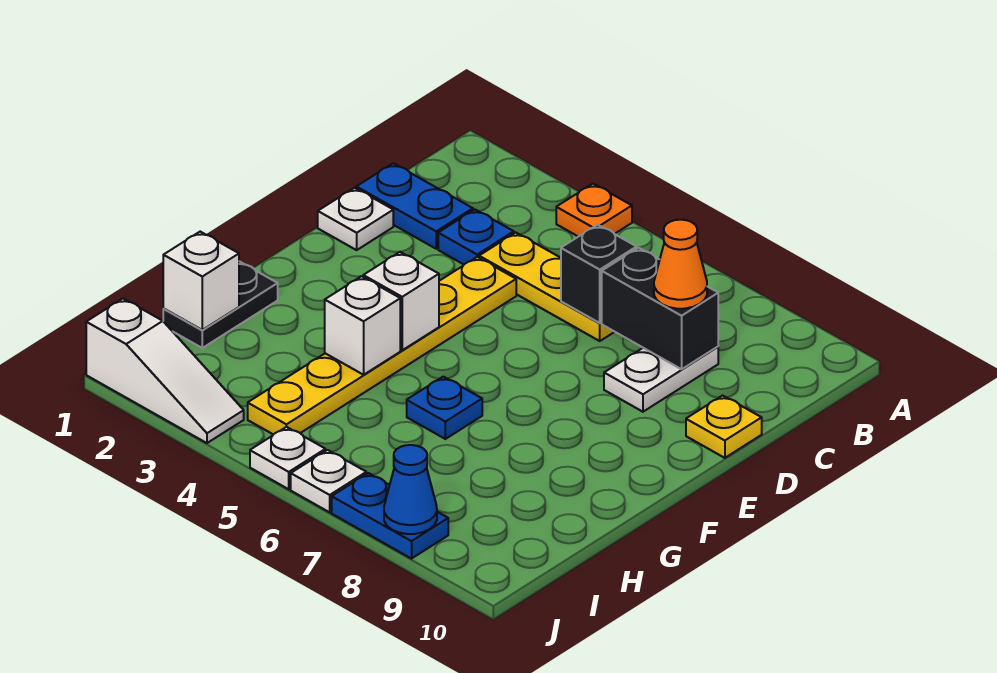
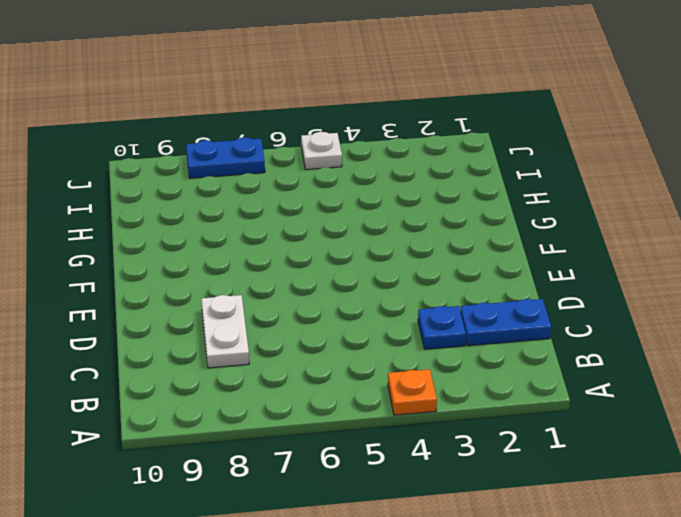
none -> yellow 1x3 plate [479,233,614,341]
none -> white 1x1 plate [318,188,393,250]
none -> yellow 1x6 plate [248,257,516,434]

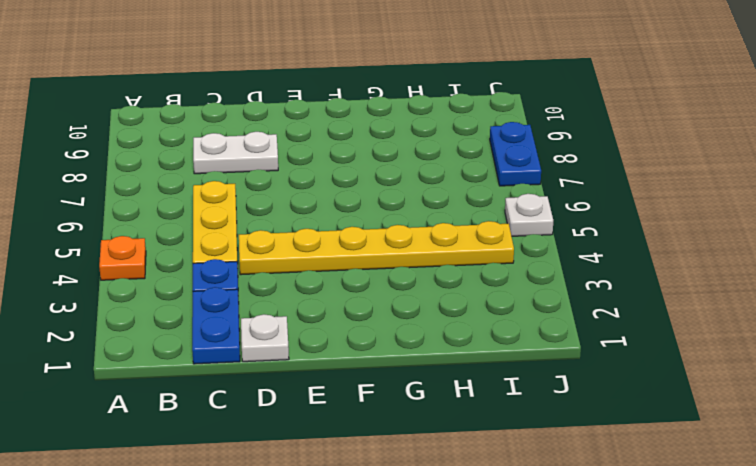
none -> yellow 1x1 plate [686,395,762,458]
none -> black 1x2 plate [163,261,278,348]
none -> blue 1x1 plate [407,377,482,439]

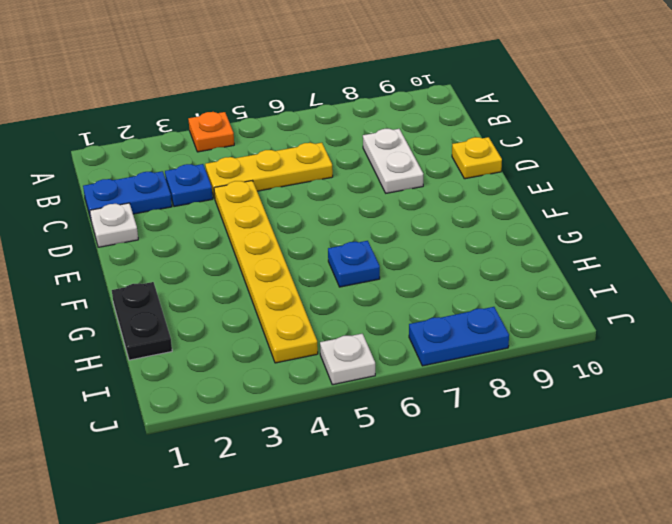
none -> white 1x3 slope [86,299,244,443]
none -> white 1x1 plate [291,450,366,512]
none -> black 1x1 brick [561,225,637,323]

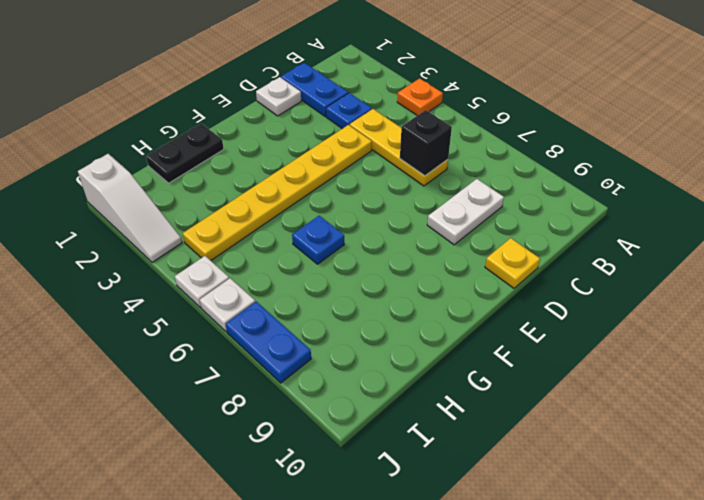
none -> black 1x2 brick [602,248,718,369]
none -> white 1x1 brick [363,252,439,350]
none -> white 1x1 brick [325,276,400,375]

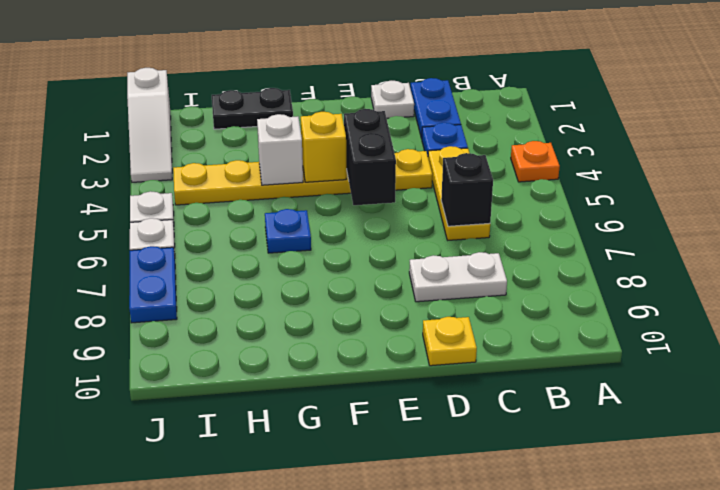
black 1x2 brick [344,109,396,205] -> black 1x2 brick moved to [602,248,718,369]
yellow 1x1 brick [301,112,346,182] -> white 1x1 brick [363,252,439,350]
none -> white 1x1 brick [163,232,239,330]
none -> blue 1x1 cone [384,445,437,534]
none -> orange 1x1 cone [654,220,707,309]

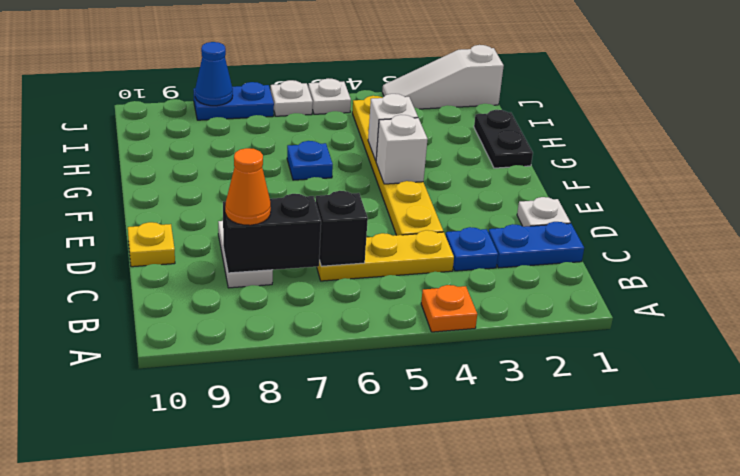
none -> white 1x1 brick [163,232,239,330]

